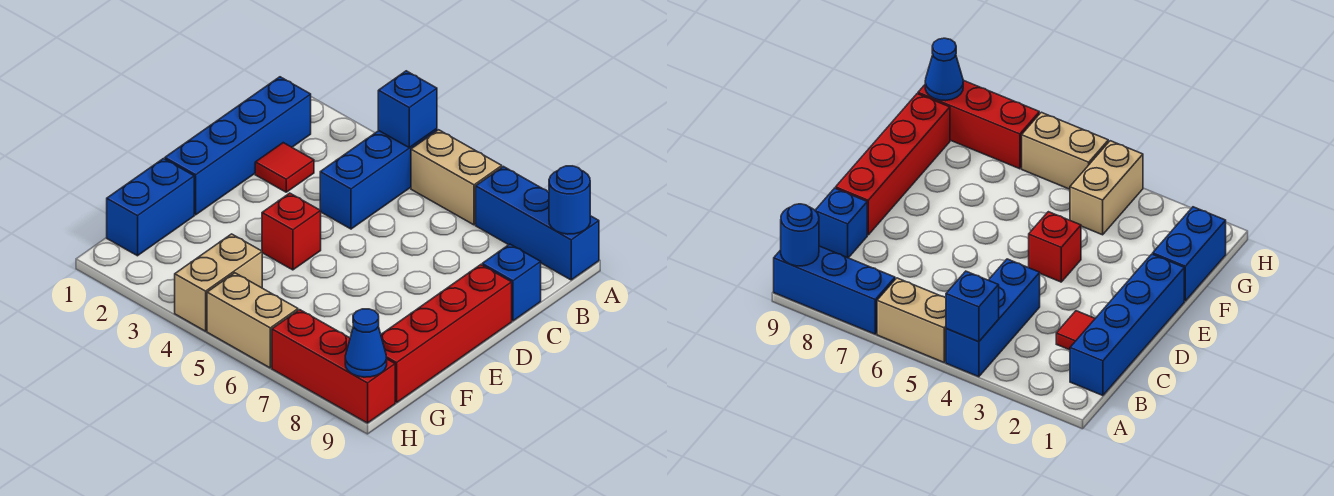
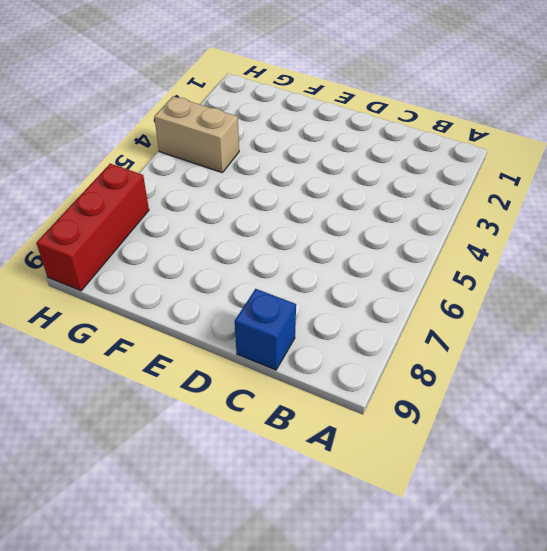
none -> blue 1x3 brick [320,129,437,229]
none -> tan 1x2 brick [411,130,502,225]
none -> blue 1x3 brick [476,167,599,280]

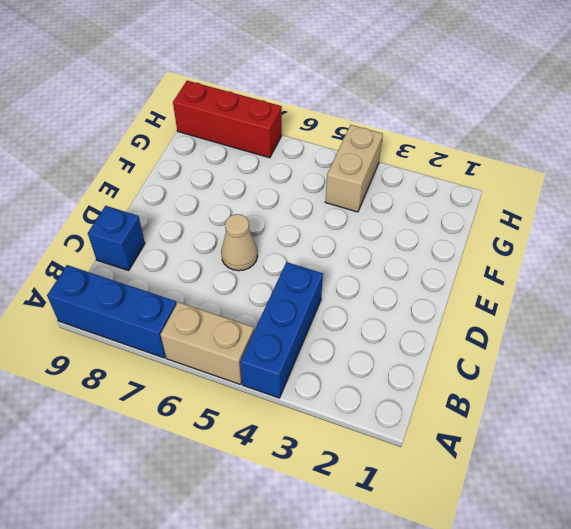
tan 1x1 cone [221,214,258,271] -> none
none -> blue 1x4 brick [165,77,311,215]
none -> red 1x1 tile [255,143,314,192]
none -> red 1x4 brick [381,265,512,403]

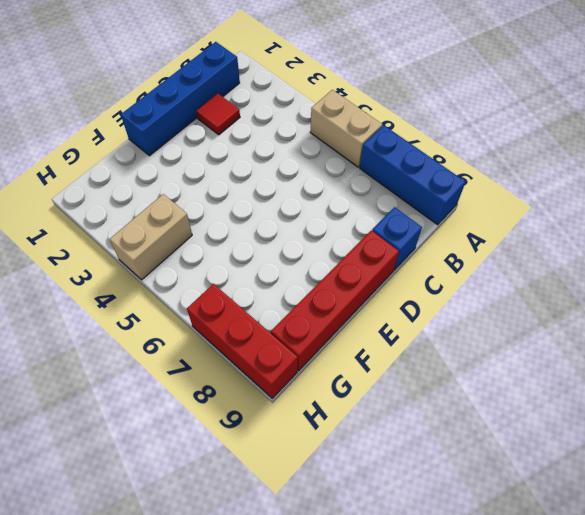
none -> blue 1x3 brick [320,129,437,229]
none -> red 1x1 brick [262,193,321,270]
none -> blue 1x2 brick [107,159,194,256]

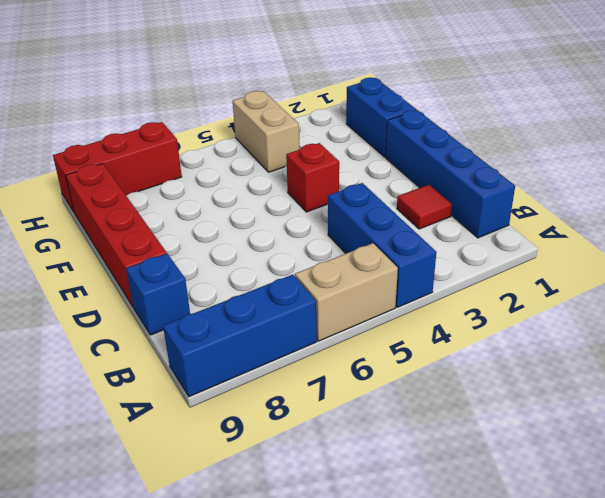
none -> tan 1x2 brick [207,273,298,368]
none -> blue 1x1 brick [378,71,437,147]
none -> blue 1x1 round brick [549,166,590,234]

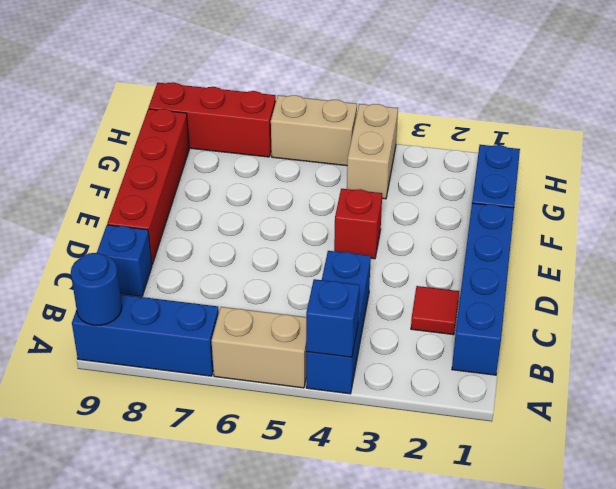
none -> blue 1x1 cone [345,309,387,377]

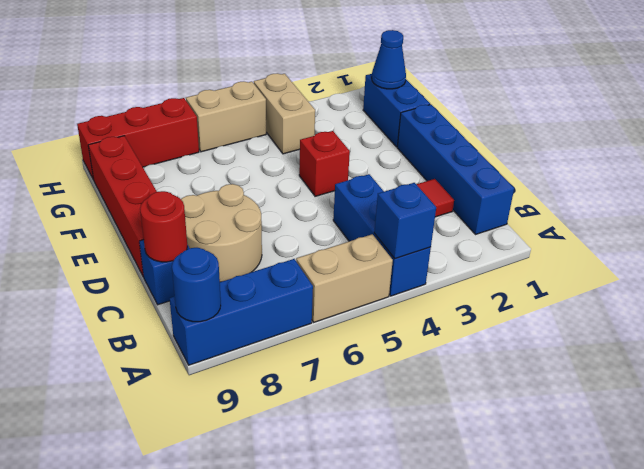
tan 2x2 round brick [181,184,262,282] -> none
red 1x1 round brick [140,191,187,262] -> none
blue 1x1 cone [372,30,406,89] -> blue 1x1 cone moved to [345,309,387,377]

